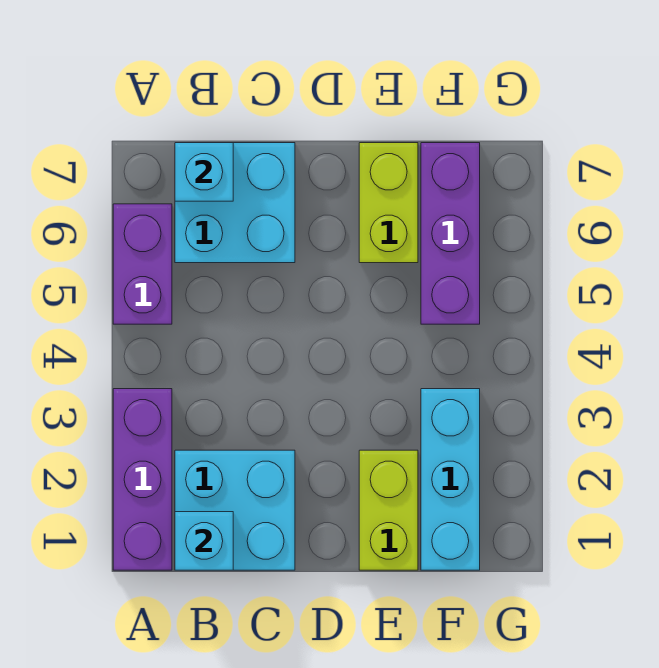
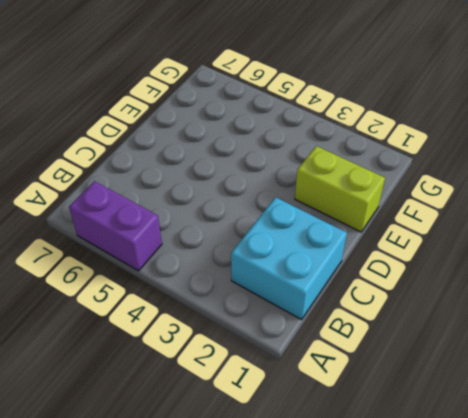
none -> purple 1x3 brick [113,389,172,570]
none -> cyan 2x2 brick [175,143,295,263]

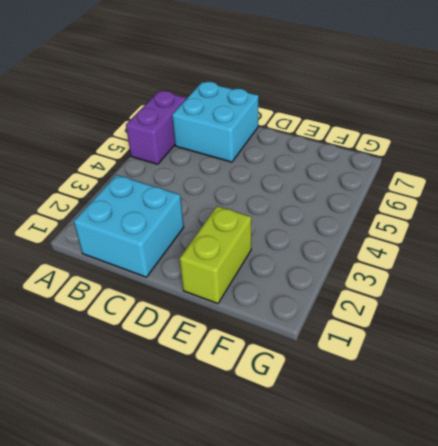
none -> purple 1x3 brick [113,389,172,570]
none -> lime 1x2 brick [359,143,418,263]

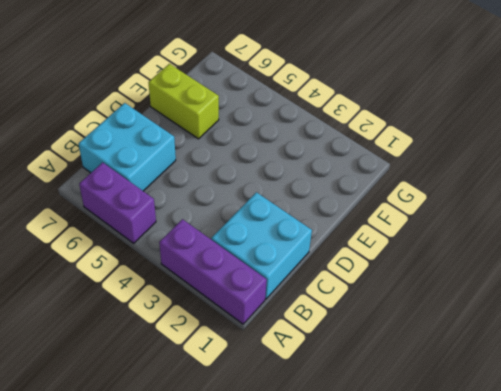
none -> lime 1x2 brick [359,450,418,570]
none -> cyan 1x3 brick [421,389,480,570]

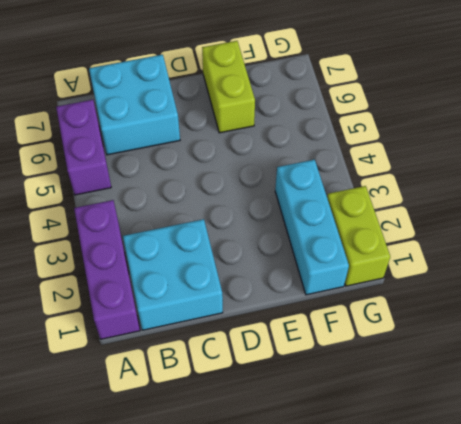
lime 1x2 brick [327,186,390,286] -> lime 1x2 brick moved to [359,450,418,570]
none -> purple 1x3 brick [421,143,480,324]
none -> cyan 1x1 brick [175,512,233,570]

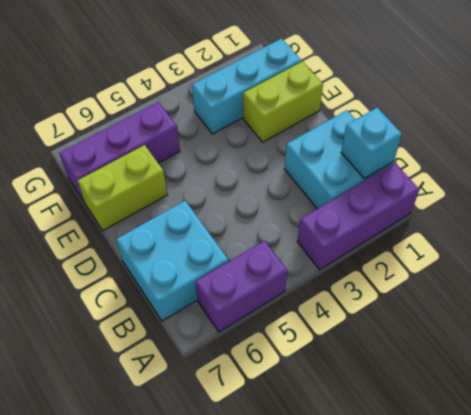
none -> cyan 1x1 brick [175,143,233,201]

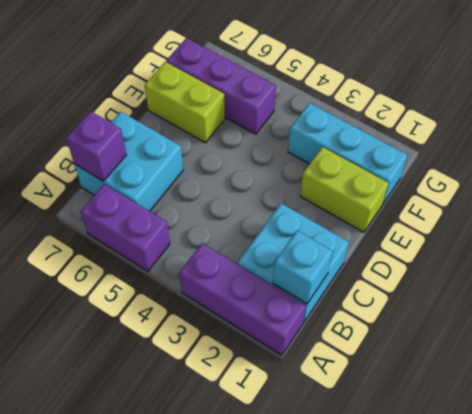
purple 1x1 brick [66,111,126,181] -> cyan 1x1 brick [175,143,233,201]

